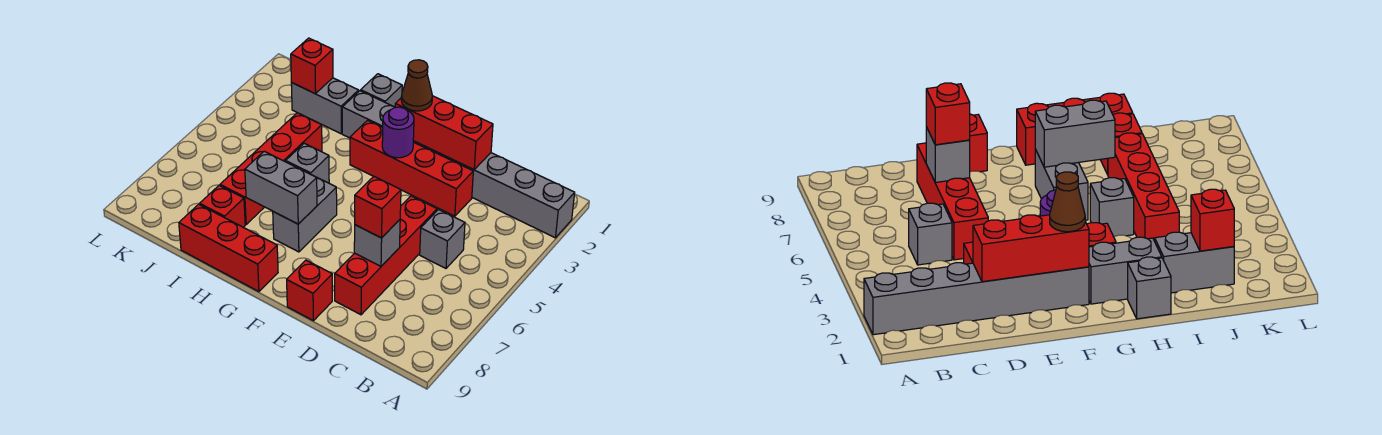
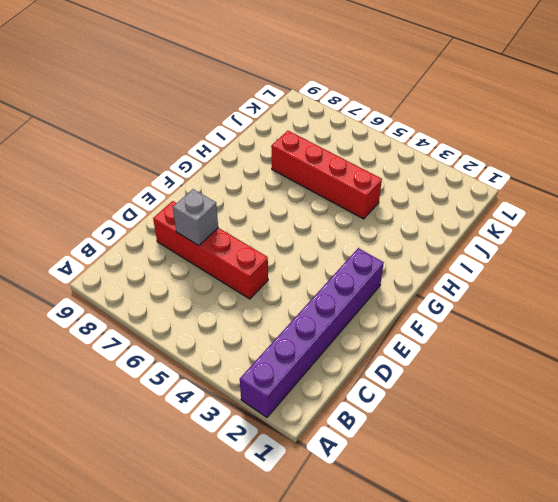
purple 1x6 brick [240,248,384,417] -> grey 1x6 brick [413,141,575,238]
none -> grey 1x1 brick [420,210,465,268]
none -> red 1x4 brick [350,120,473,216]
none -> red 1x1 brick [287,260,332,321]

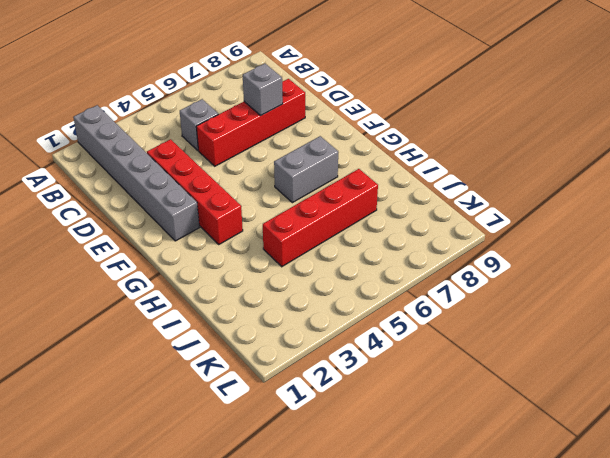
none -> red 1x1 brick [287,260,332,321]
none -> grey 1x2 brick [342,91,395,138]
none -> red 1x3 brick [179,204,278,292]

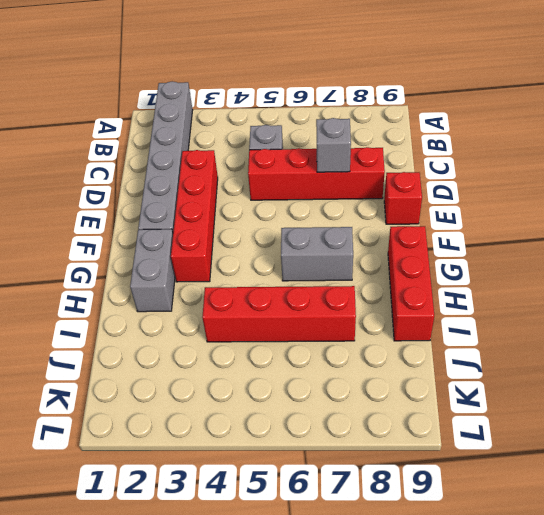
none -> grey 1x1 brick [361,74,402,107]
none -> grey 1x1 brick [286,143,329,183]
none -> grey 1x2 brick [291,78,359,134]

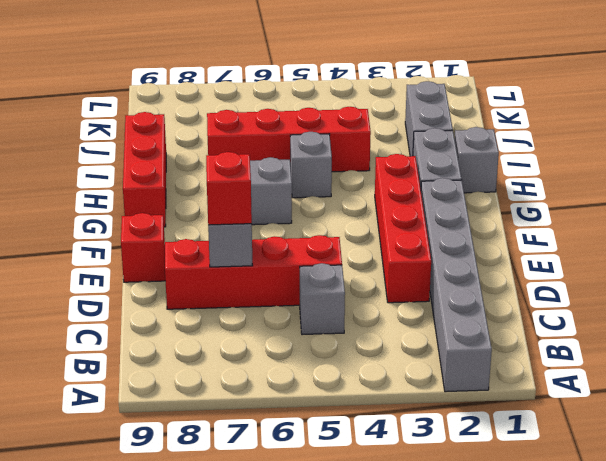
none -> red 1x1 brick [200,185,245,227]
none -> red 1x3 brick [395,96,493,170]
none -> purple 1x1 round brick [382,107,414,158]

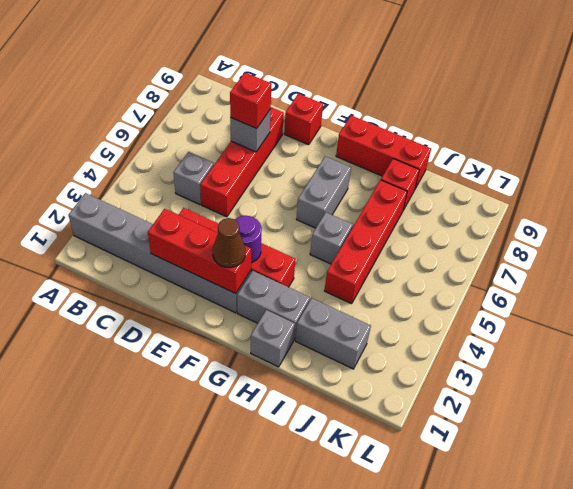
none -> grey 1x2 brick [245,151,317,224]
none -> red 1x1 brick [291,38,333,94]

